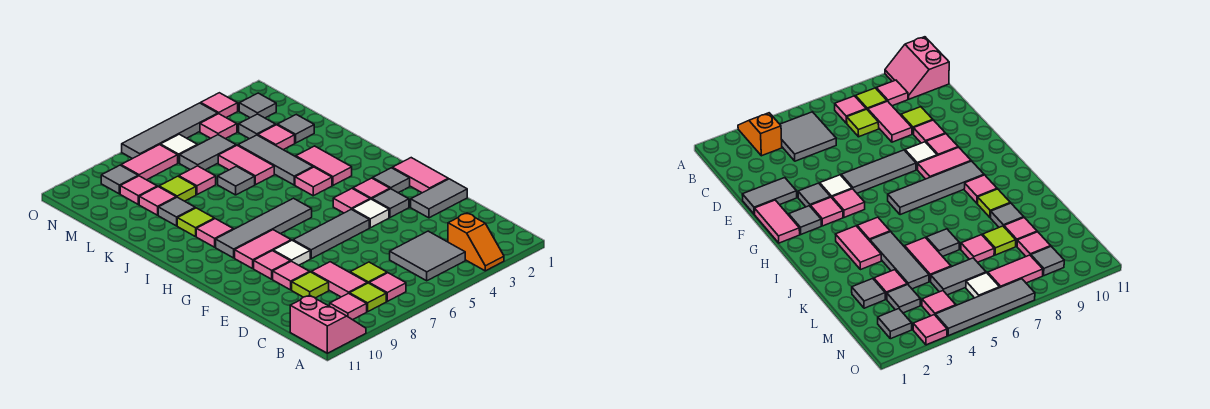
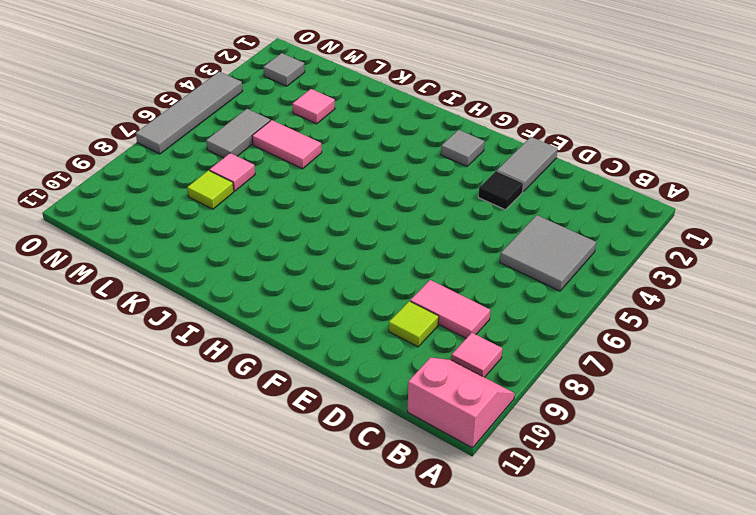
black 1x1 tile [478,171,523,210] -> none
none -> orange 1x2 slope [448,213,504,271]
none -> pink 1x1 tile [369,273,406,301]
none -> lime 1x1 tile [349,283,386,312]
none -> lime 1x1 tile [350,262,387,283]

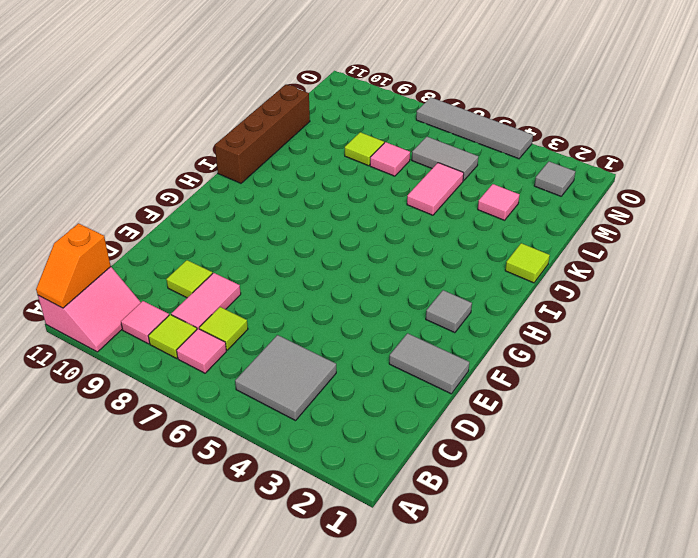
orange 1x2 slope [36,223,111,308] -> orange 1x2 slope moved to [448,213,504,271]
brown 1x4 brick [215,85,310,183] -> none
lime 1x1 tile [505,243,550,283] -> lime 1x1 tile moved to [177,208,214,237]
none -> pink 1x1 tile [273,261,309,290]
none -> pink 1x2 tile [392,158,448,193]
none -> grey 1x1 tile [372,189,409,217]
none -> white 1x1 tile [352,199,389,228]

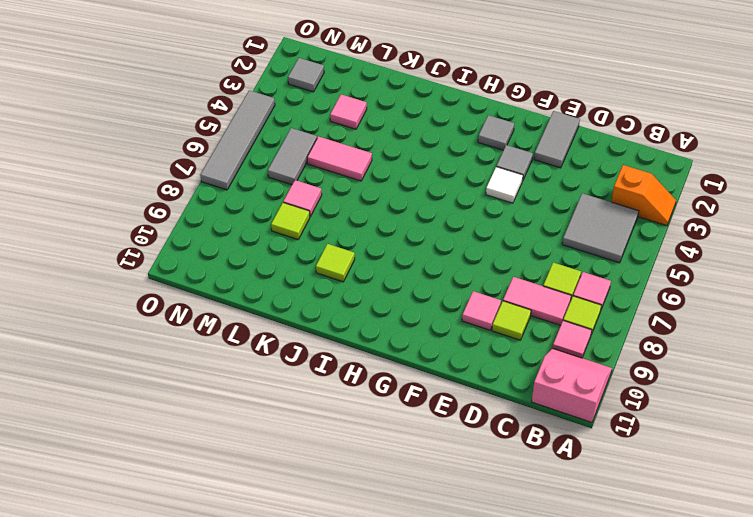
none -> pink 1x2 tile [392,158,448,193]
none -> grey 1x3 tile [293,209,369,259]
none -> white 1x1 tile [273,240,310,265]
none -> pink 1x1 tile [254,251,291,279]

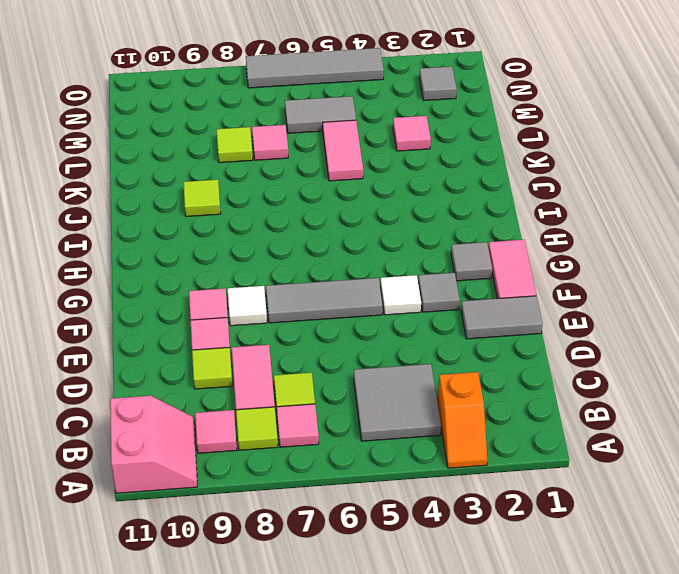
none -> pink 1x1 tile [353,178,390,199]
none -> pink 1x1 tile [333,189,370,213]
none -> pink 1x2 tile [235,230,291,269]
none -> grey 1x4 tile [216,198,312,258]

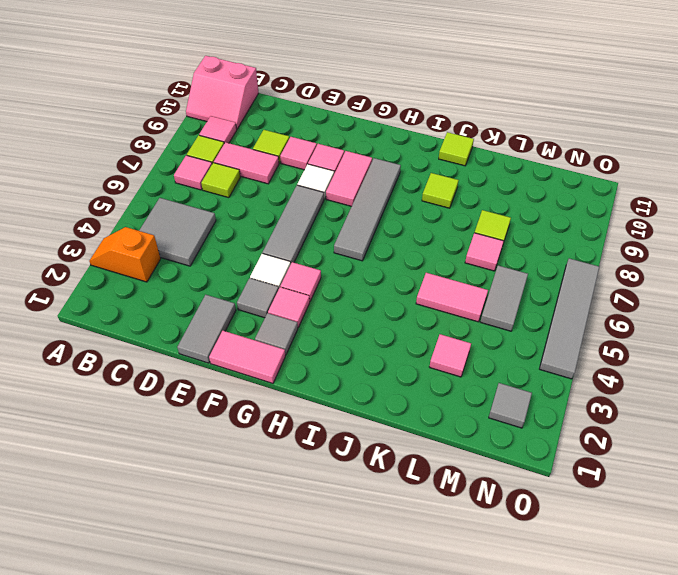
lime 1x1 tile [439,132,474,166] -> none
none -> pink 1x2 tile [296,146,352,185]
none -> pink 1x1 tile [295,167,332,196]
none -> pink 1x1 tile [196,219,233,247]
none -> grey 1x3 tile [238,135,313,185]

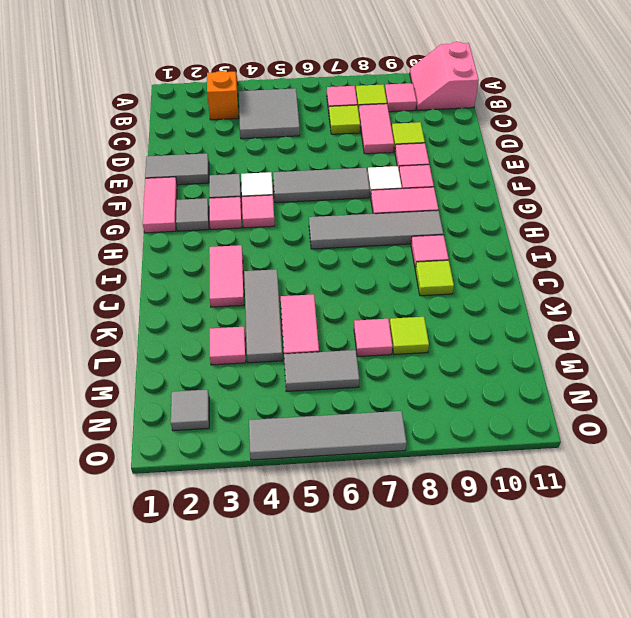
none -> pink 1x1 tile [295,167,332,196]
none -> grey 1x1 tile [218,166,255,195]
none -> grey 1x1 tile [158,197,195,226]
none -> grey 1x1 tile [277,114,314,143]

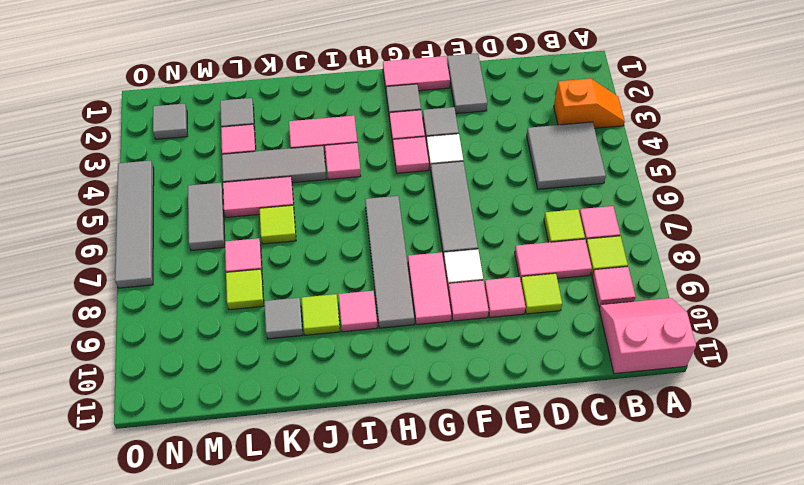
lime 1x1 tile [259,205,296,244] -> grey 1x1 tile [218,166,255,195]
none -> pink 1x1 tile [139,187,176,215]
none -> grey 1x1 tile [239,114,276,139]
none -> pink 1x1 tile [120,176,157,205]
none -> pink 1x1 tile [200,114,237,139]

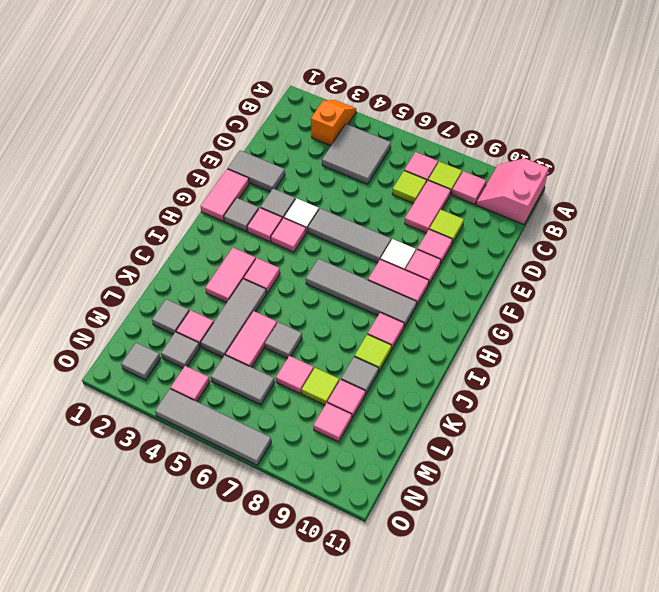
none -> white 1x1 tile [160,134,197,163]
none -> pink 1x2 tile [121,145,178,180]
none -> grey 1x1 tile [101,165,138,194]
none -> pink 1x1 tile [201,93,238,118]

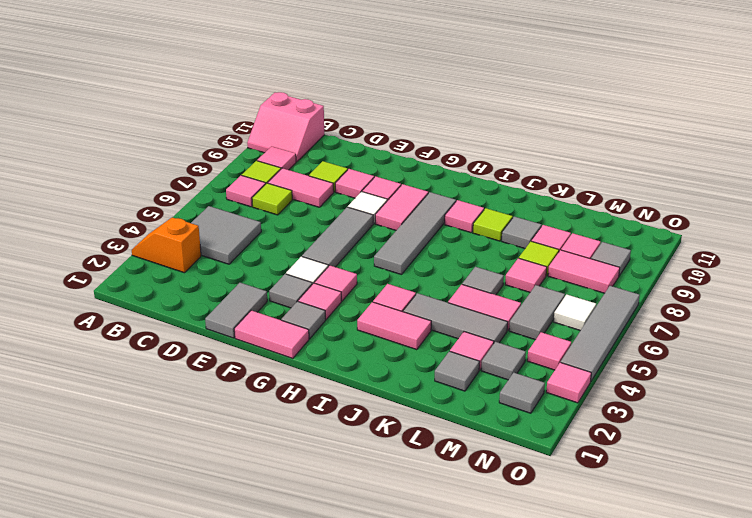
pink 1x2 tile [548,250,620,293] -> pink 1x2 tile turned to [121,145,178,180]

